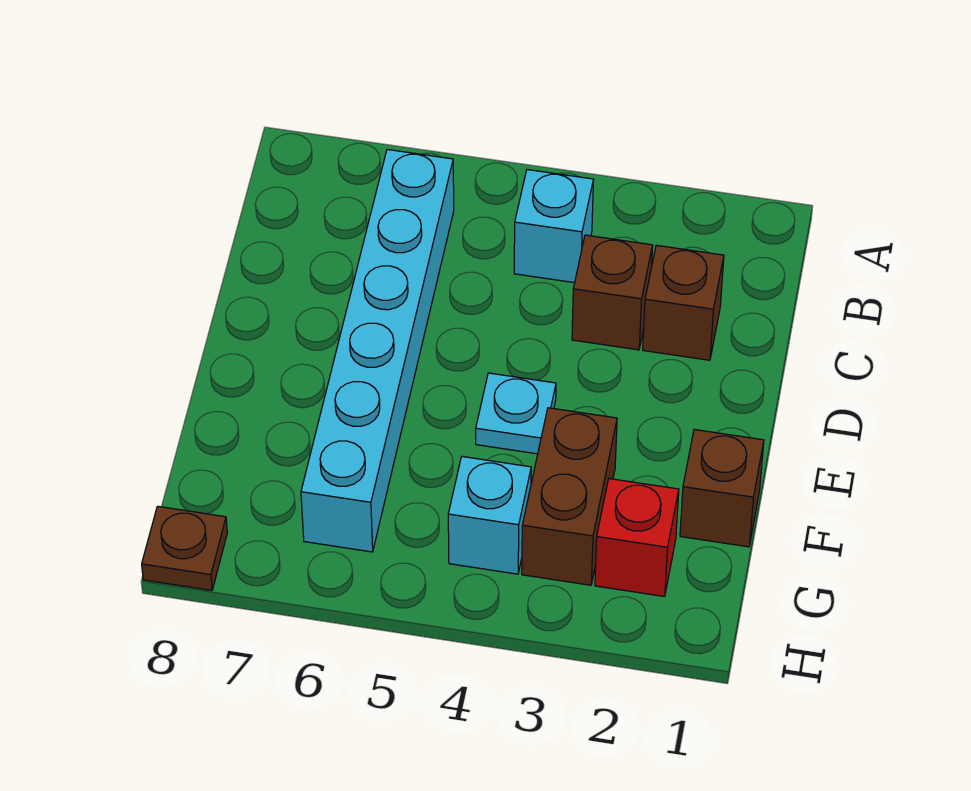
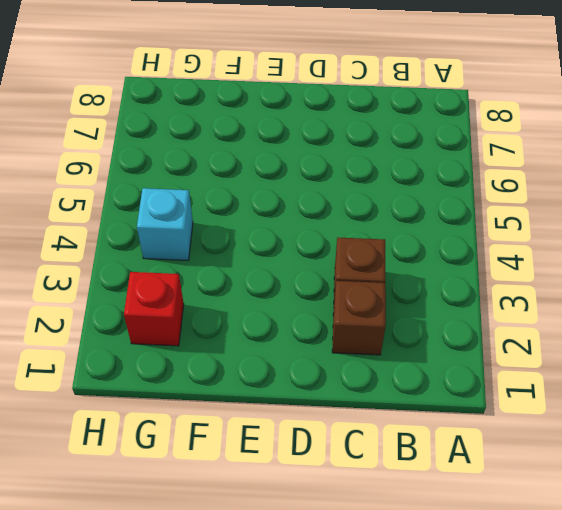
none -> cyan 1x1 brick [514,170,594,283]
none -> cyan 1x6 brick [301,150,454,552]

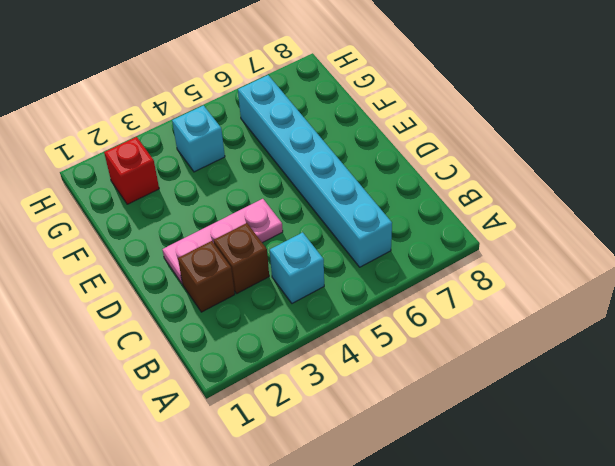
pink 1x3 plate [162,199,283,284] -> none
none -> cyan 1x1 plate [476,373,556,454]
none -> brown 1x1 brick [680,430,764,547]

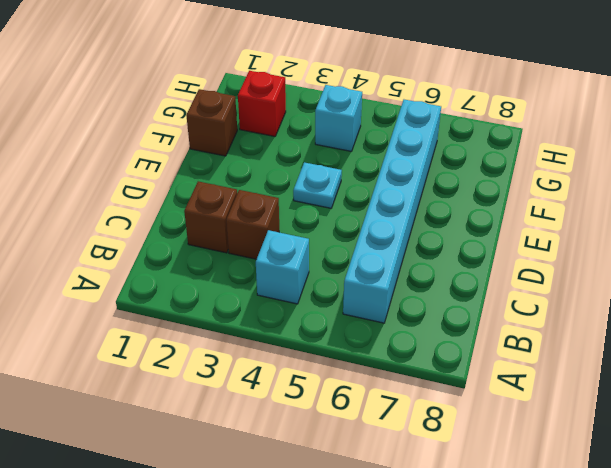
none -> brown 1x2 brick [522,408,617,585]
none -> brown 1x1 plate [142,506,227,590]

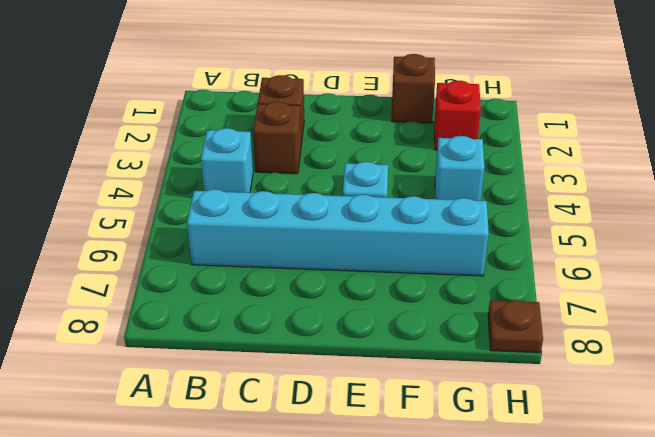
none -> brown 1x2 brick [522,408,617,585]

